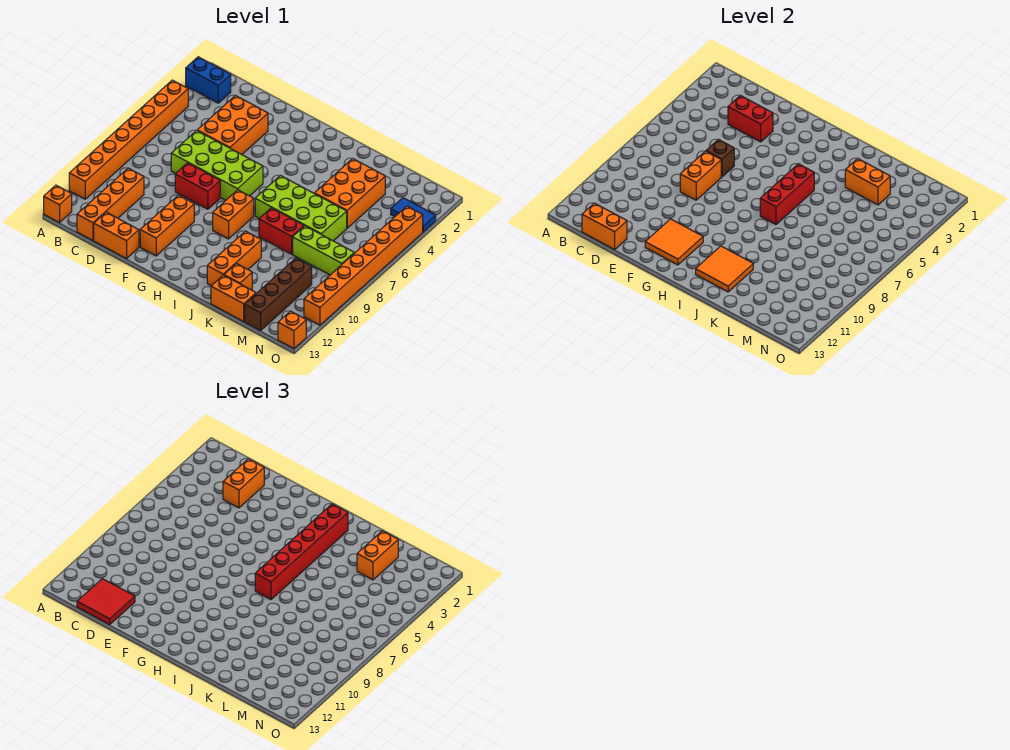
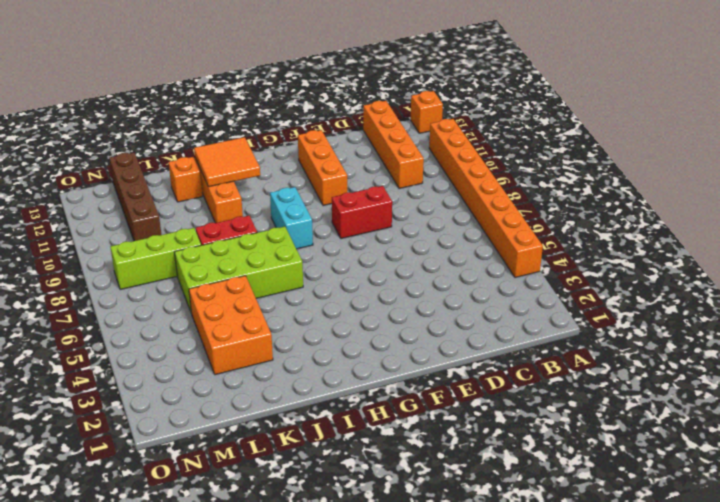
cyan 1x2 brick [270,187,313,249] -> orange 1x2 brick [213,190,254,239]
none -> blue 1x2 brick [186,57,231,103]
none -> orange 2x3 brick [197,95,268,154]
none -> lime 2x4 brick [171,130,263,200]
none -> orange 1x2 brick [94,212,139,259]

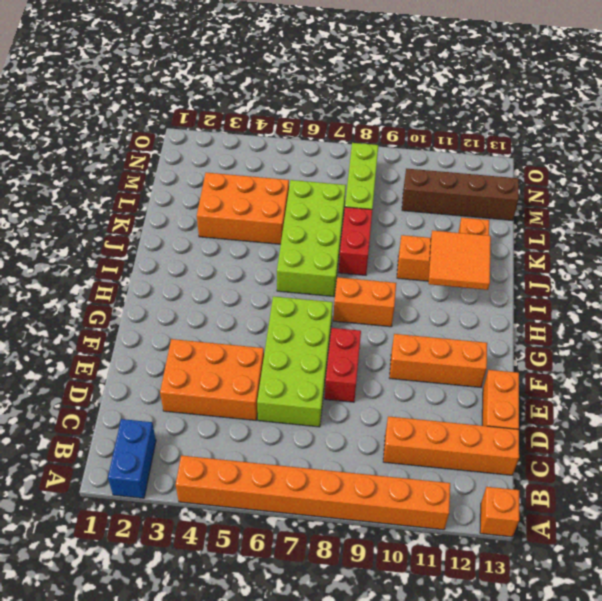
none -> orange 1x2 brick [211,275,256,321]
none -> blue 1x2 tile [391,198,436,232]
none -> orange 1x8 brick [304,206,423,325]
none -> orange 1x1 brick [278,311,306,348]

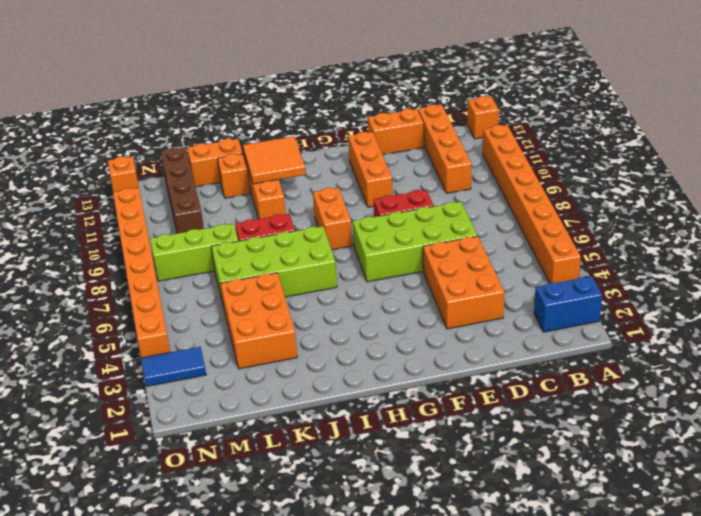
none -> orange 1x2 brick [582,203,627,249]
none -> red 1x2 brick [728,95,773,142]
none -> brown 1x1 brick [706,139,734,177]
none -> orange 1x2 brick [680,151,721,200]

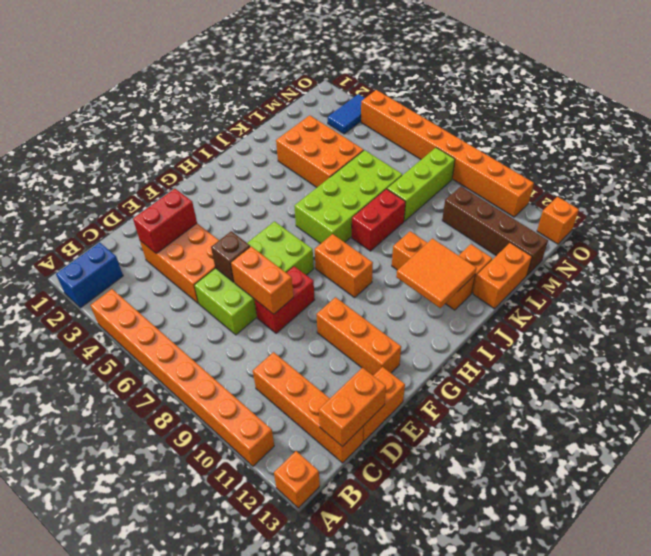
none -> orange 2x2 tile [645,219,703,265]
none -> red 1x3 brick [760,164,814,224]
none -> orange 1x2 brick [845,159,890,205]
none -> red 2x2 tile [77,579,135,624]

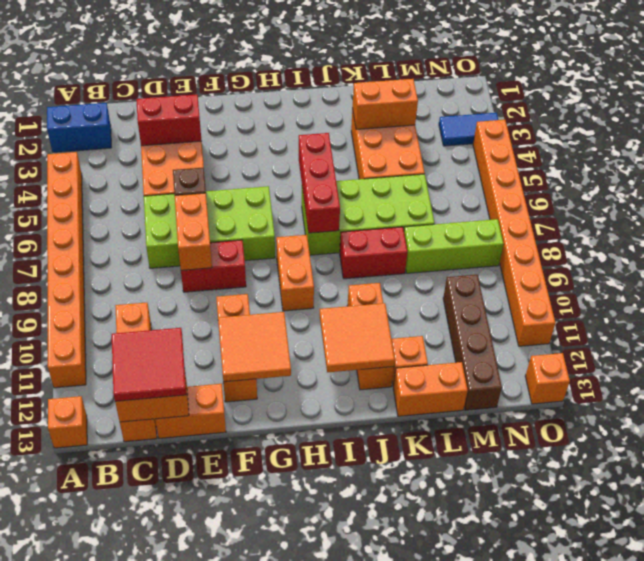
none -> orange 1x2 brick [223,459,264,508]
none -> red 1x6 brick [255,504,348,599]
none -> orange 1x2 brick [357,531,398,580]

